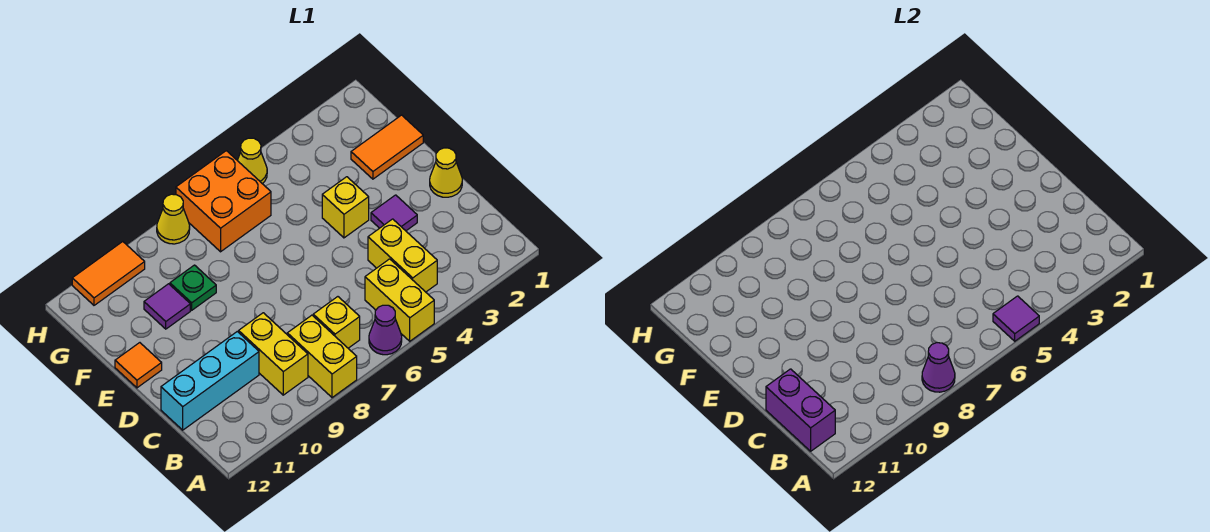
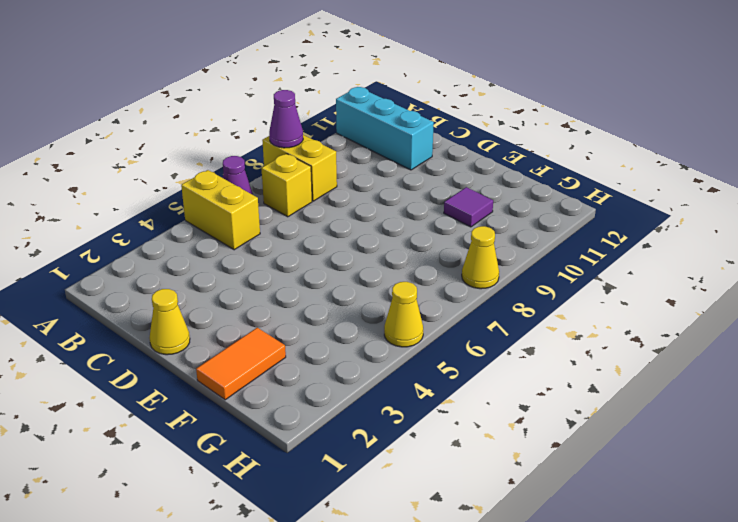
cyan 1x3 brick [336,87,434,170] -> cyan 1x3 brick turned to [161,331,259,430]
none -> yellow 1x2 brick [368,219,437,292]
none -> yellow 1x2 brick [239,313,308,395]
none -> purple 1x1 tile [371,195,417,231]

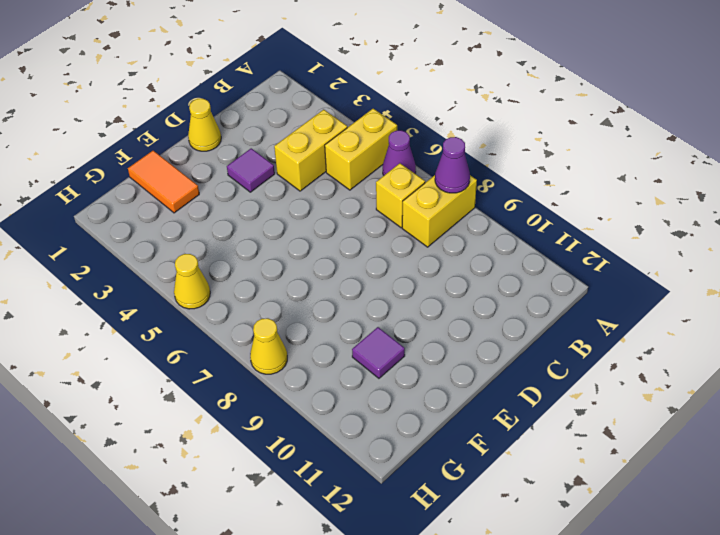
none -> yellow 1x2 brick [239,313,308,395]
none -> cyan 1x3 brick [161,331,259,430]
none -> yellow 1x1 brick [322,177,369,238]

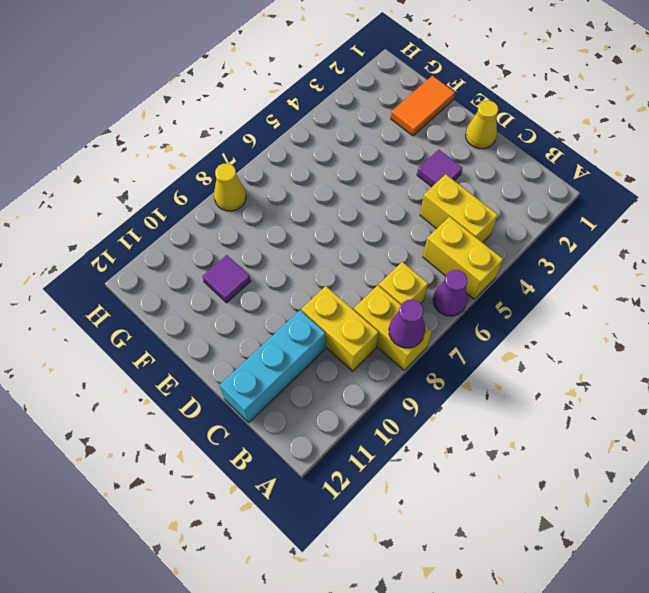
none -> yellow 1x1 brick [322,177,369,238]
none -> orange 1x1 tile [115,343,162,388]
none -> green 1x1 plate [170,265,216,310]

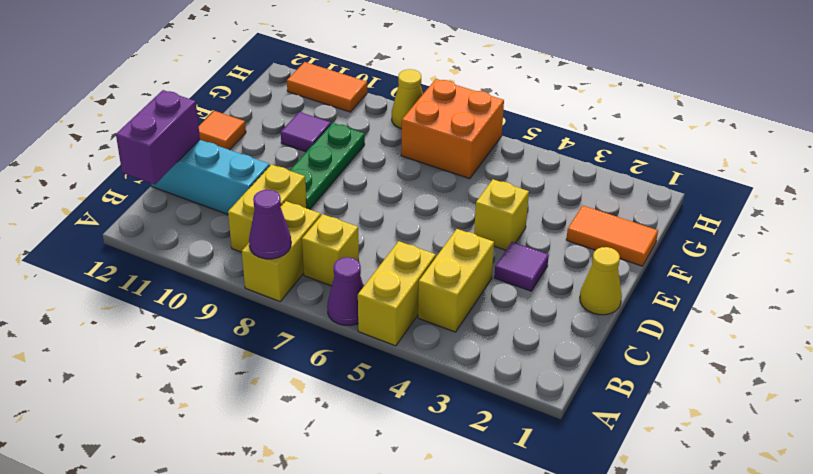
green 1x3 plate [290,123,365,209] -> green 1x1 plate [170,265,216,310]
none -> yellow 1x1 cone [237,138,267,184]
none -> purple 1x1 tile [993,296,1039,341]

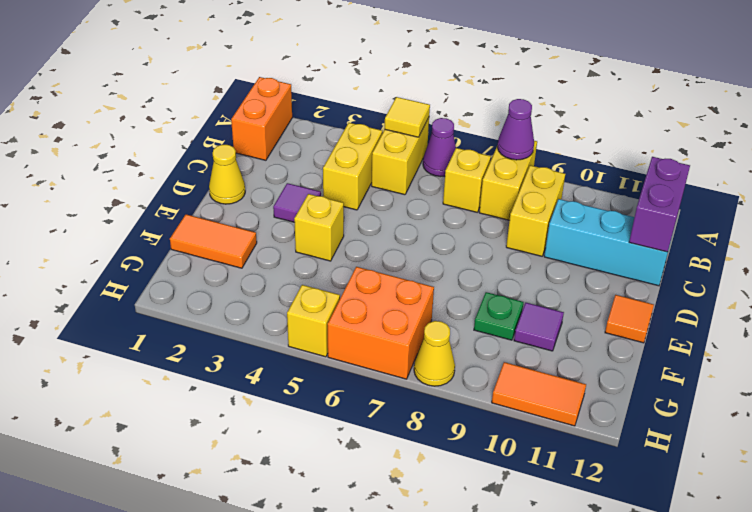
orange 1x2 brick [231,77,292,160] -> none
yellow 1x1 tile [385,97,430,137] -> purple 1x1 tile [993,296,1039,341]
yellow 1x1 brick [287,285,340,357] -> yellow 1x1 cone [237,138,267,184]

